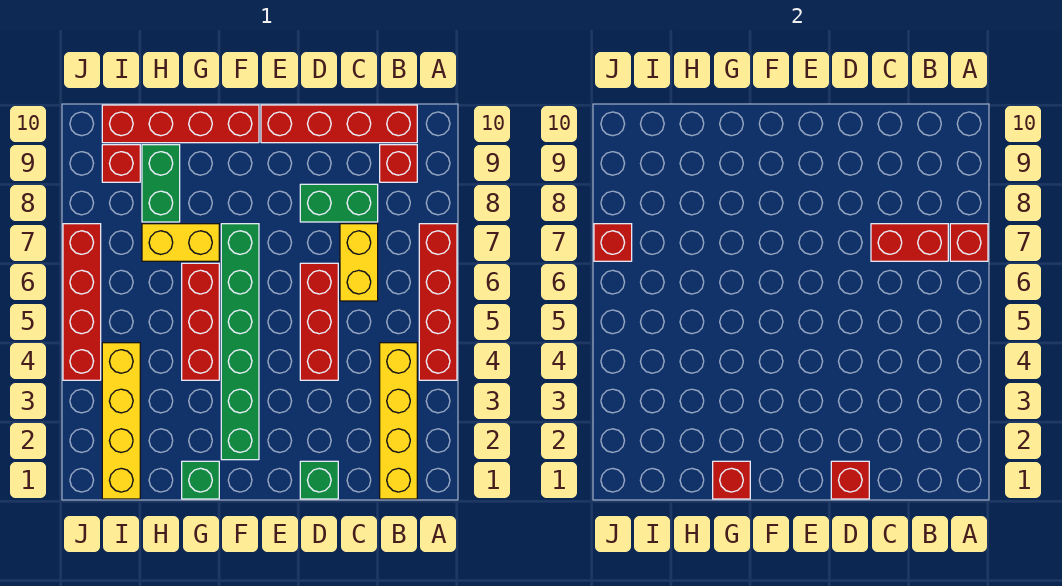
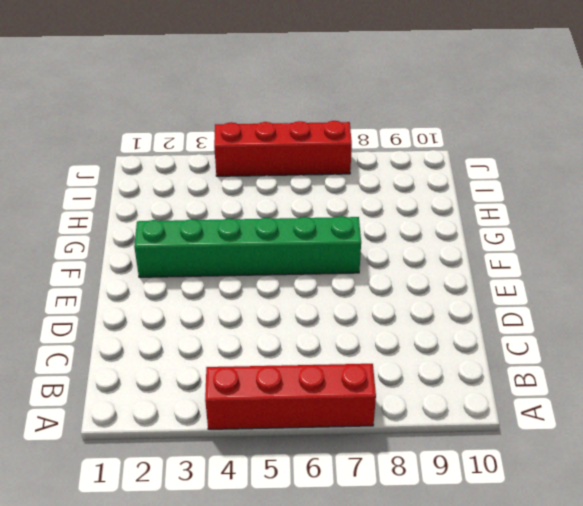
none -> yellow 1x4 brick [380,343,417,499]
none -> red 1x1 brick [380,145,417,182]
none -> red 1x4 brick [261,105,417,143]

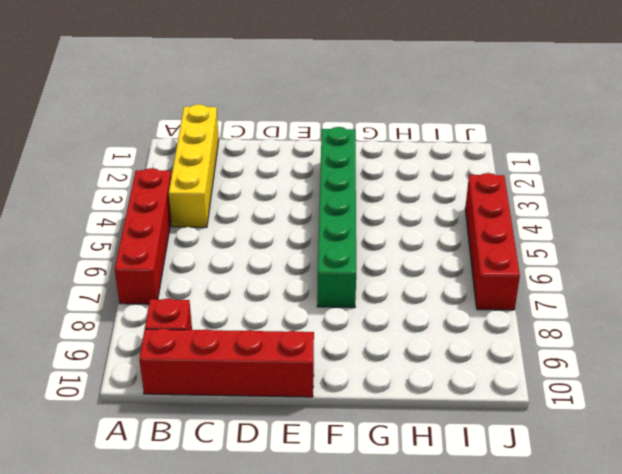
none -> yellow 1x2 brick [340,224,378,301]
none -> green 1x2 brick [300,184,378,222]
none -> green 1x1 brick [300,461,338,499]

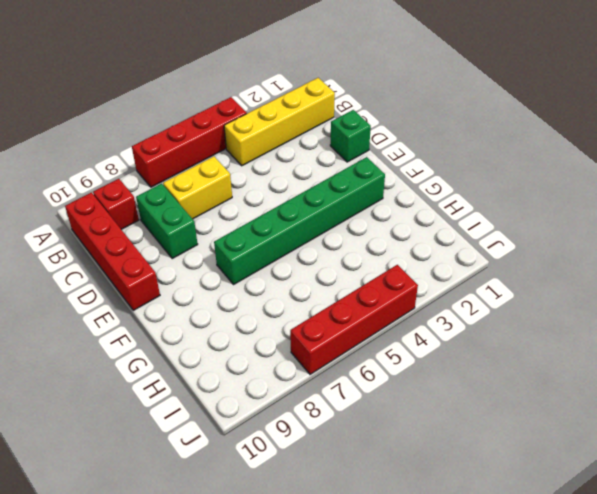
none -> red 1x3 brick [300,263,338,380]
none -> red 1x4 brick [102,105,259,143]
none -> green 1x1 brick [182,461,219,499]

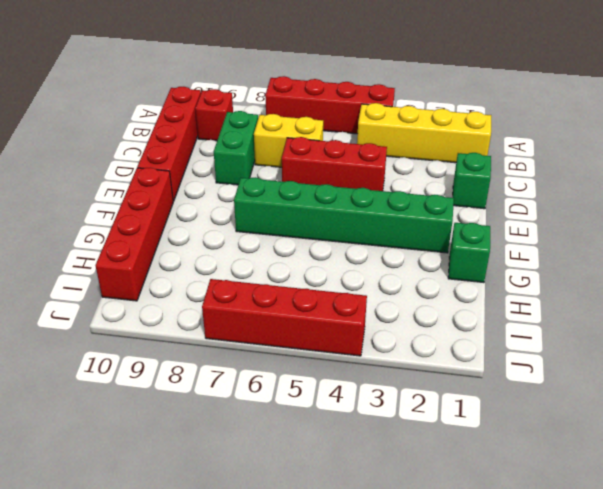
none -> red 1x3 brick [182,263,219,380]
none -> yellow 1x2 brick [142,224,219,261]
none -> green 1x2 brick [142,145,180,222]

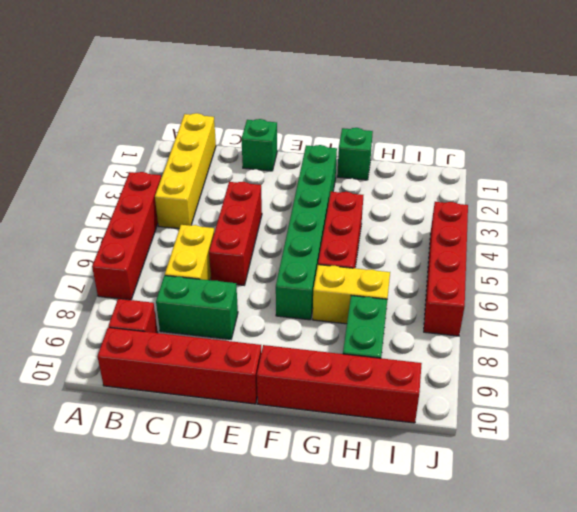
none -> yellow 1x4 brick [102,343,140,499]
none -> red 1x1 brick [102,145,140,182]
none -> red 1x1 brick [950,224,988,261]

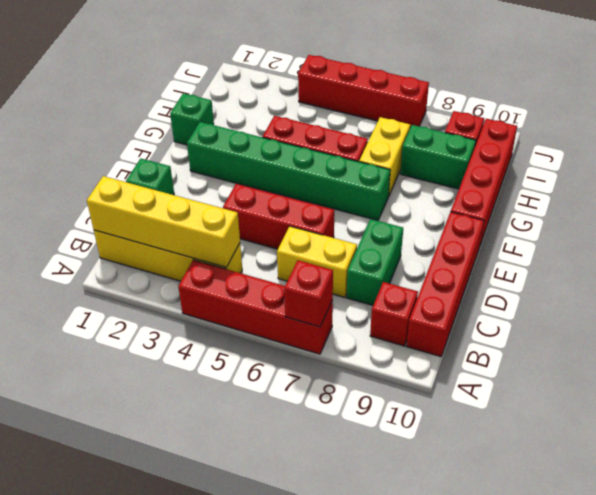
yellow 1x4 brick [87,176,240,267] -> yellow 1x4 brick moved to [102,343,140,499]
none -> red 1x2 brick [871,224,948,261]
none -> red 1x1 brick [831,461,869,499]
none -> red 1x1 brick [713,461,750,499]

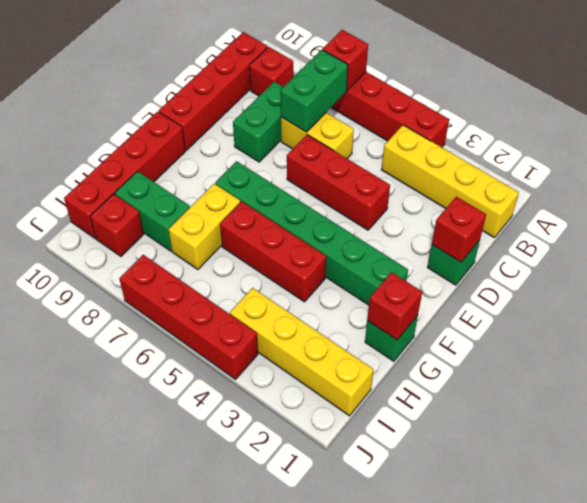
green 1x2 brick [280,50,348,132] -> red 1x2 brick [871,224,948,261]
none -> red 1x1 brick [594,224,632,261]

